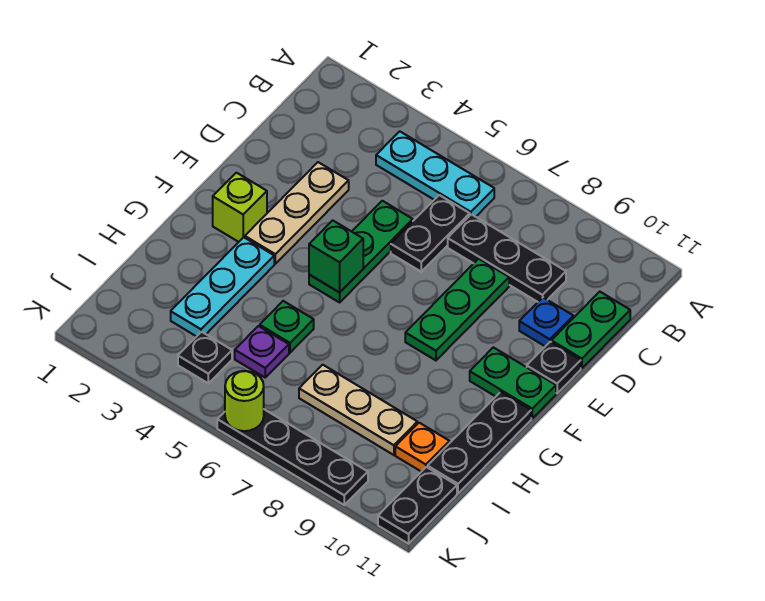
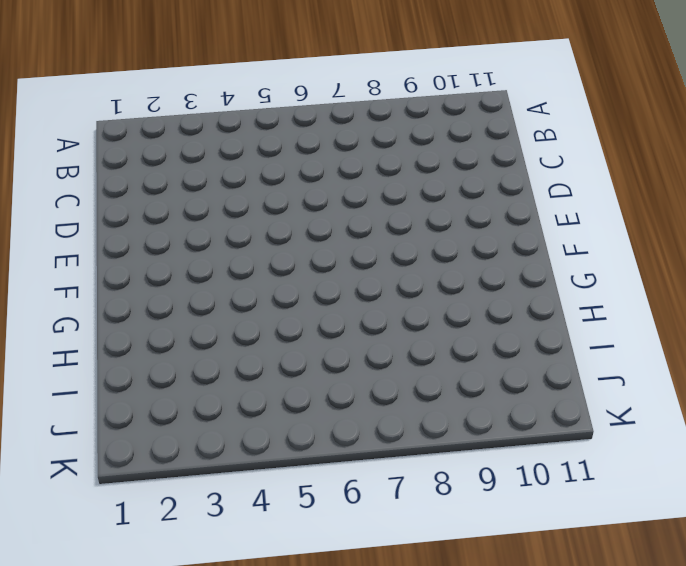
none -> cyan 1x3 plate [376,131,494,217]
none -> black 1x2 plate [391,195,470,272]
none -> black 1x3 plate [448,214,566,302]

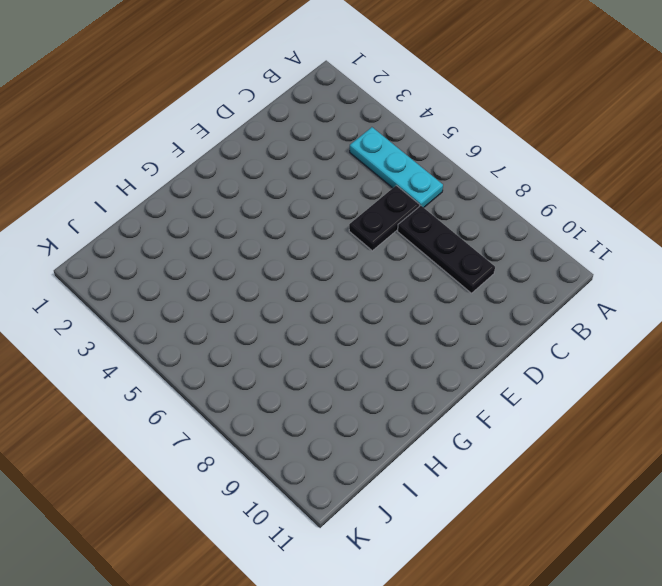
none -> green 1x2 plate [551,292,630,368]
none -> tan 1x3 plate [245,162,349,264]
none -> green 1x3 plate [309,201,413,302]

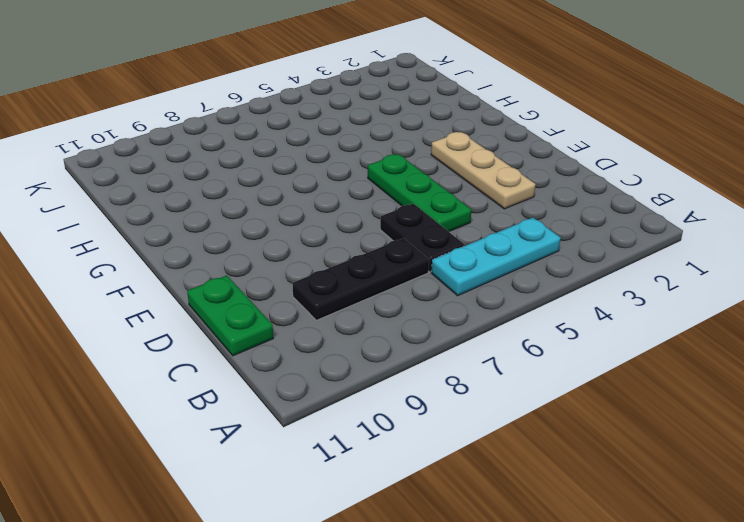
none -> green 1x3 plate [405,259,509,360]
none -> blue 1x1 plate [519,298,573,346]
none -> black 1x1 plate [527,342,581,393]

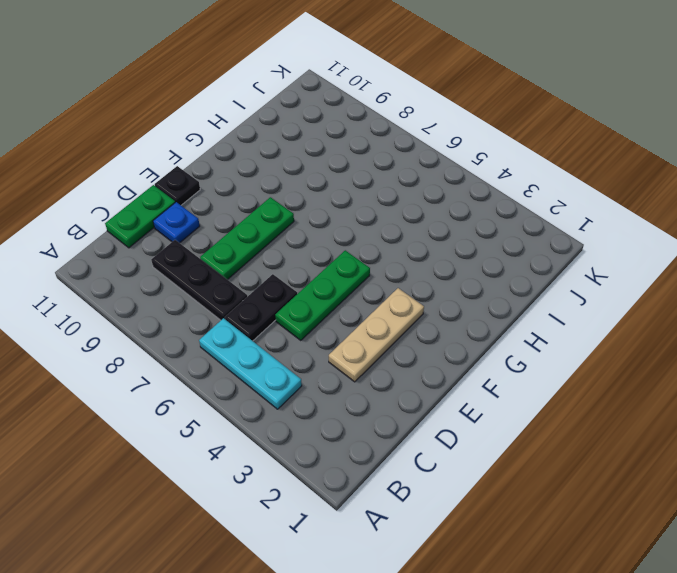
none -> lime 1x1 brick [213,173,267,242]
none -> green 1x2 plate [470,347,556,418]
none -> cyan 1x3 plate [171,237,274,337]

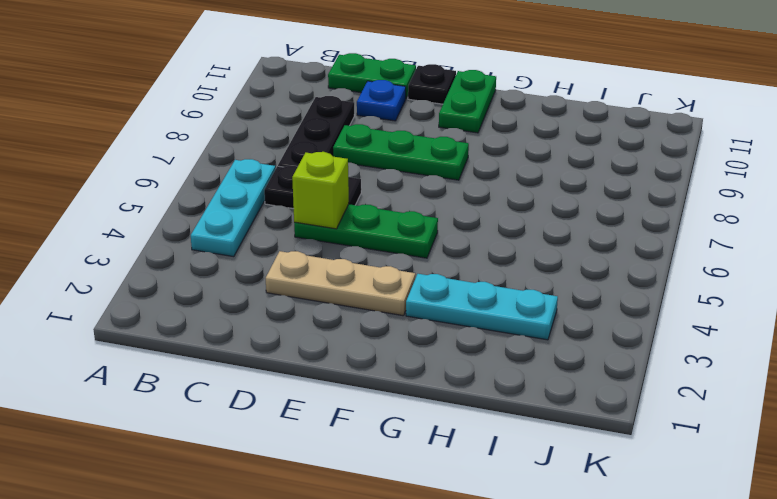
lime 1x1 brick [292,152,349,229] -> lime 1x1 brick moved to [213,173,267,242]
none -> black 1x3 plate [428,392,531,493]
none -> green 1x1 plate [260,301,314,353]
none -> purple 1x1 plate [235,326,289,377]

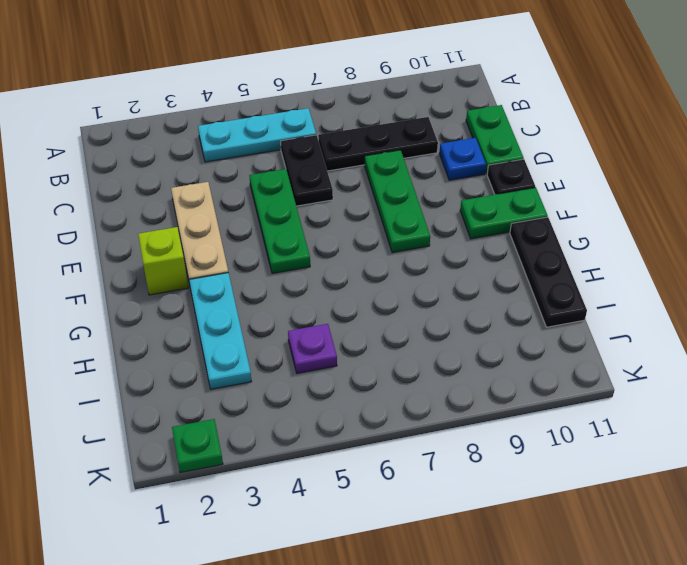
green 1x1 plate [172,419,223,473] -> green 1x1 plate moved to [260,301,314,353]
none -> tan 1x3 plate [299,365,417,455]
none -> orange 1x1 plate [395,423,450,472]
none -> black 1x1 plate [178,332,232,383]

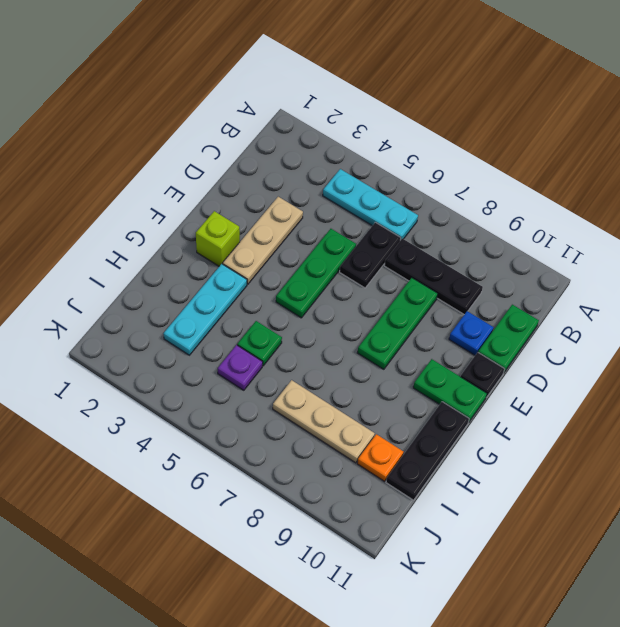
none -> black 1x1 plate [178,332,232,383]
none -> black 1x2 plate [378,467,457,544]
none -> black 1x4 plate [217,409,368,505]

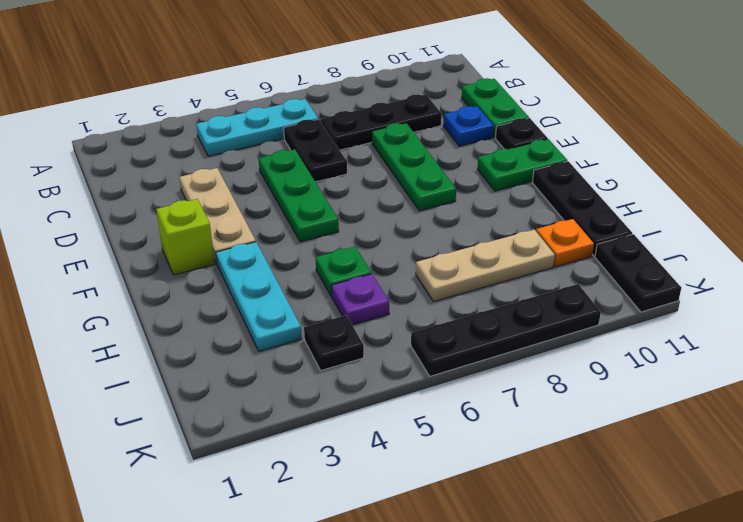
none -> green 1x1 brick [309,220,363,293]
none -> lime 1x1 round brick [225,371,264,431]

